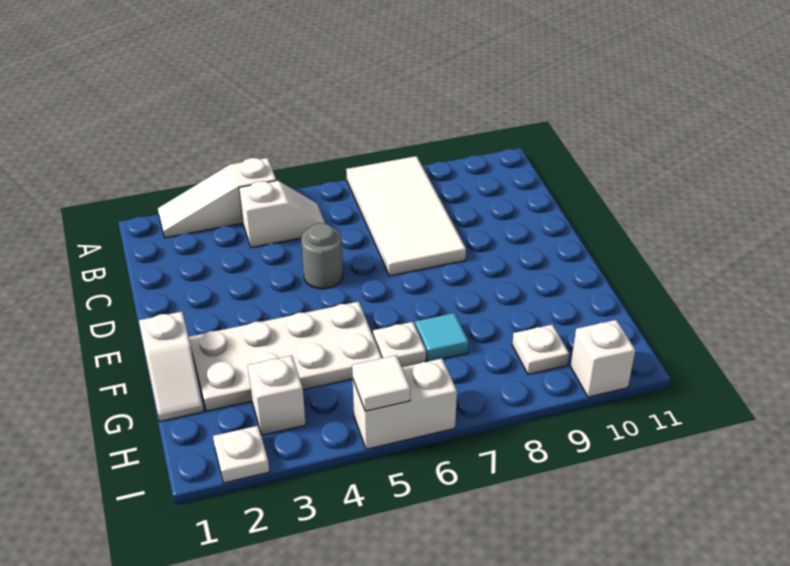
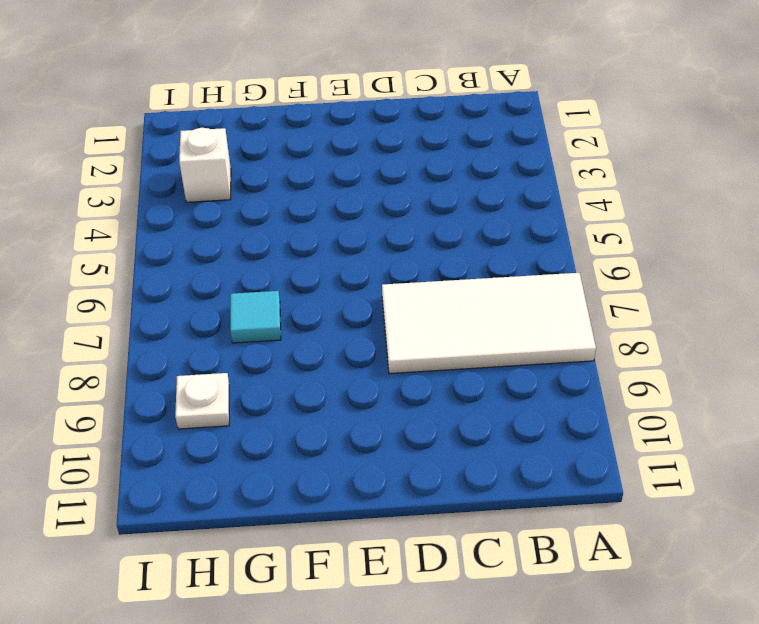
none -> white 1x3 slope [158,158,276,238]
none -> white 1x2 slope [239,180,325,248]
none -> grey 1x1 round brick [301,223,343,289]

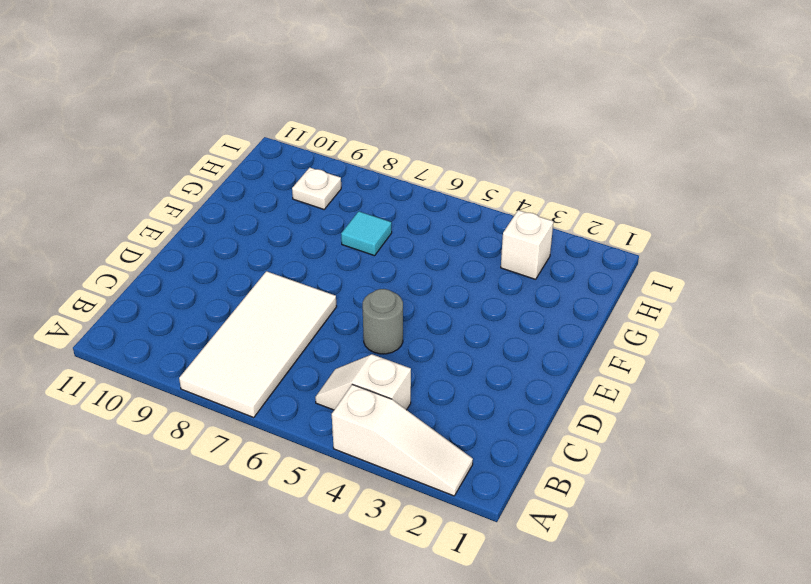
none -> white 1x2 slope [139,312,204,421]
none -> white 2x4 plate [189,302,382,411]
none -> white 1x1 plate [373,322,426,367]

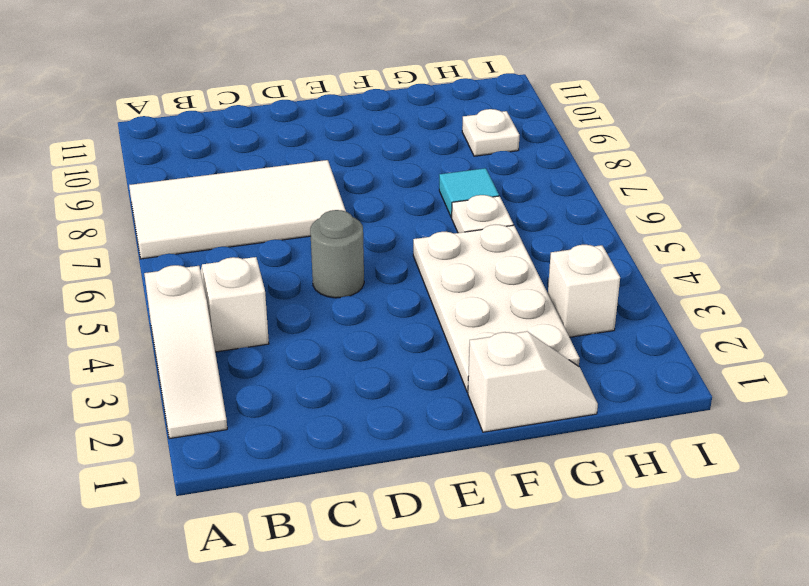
none -> white 1x1 plate [213,426,269,483]
none -> white 1x2 brick [353,358,457,449]
none -> white 1x1 brick [570,320,635,397]

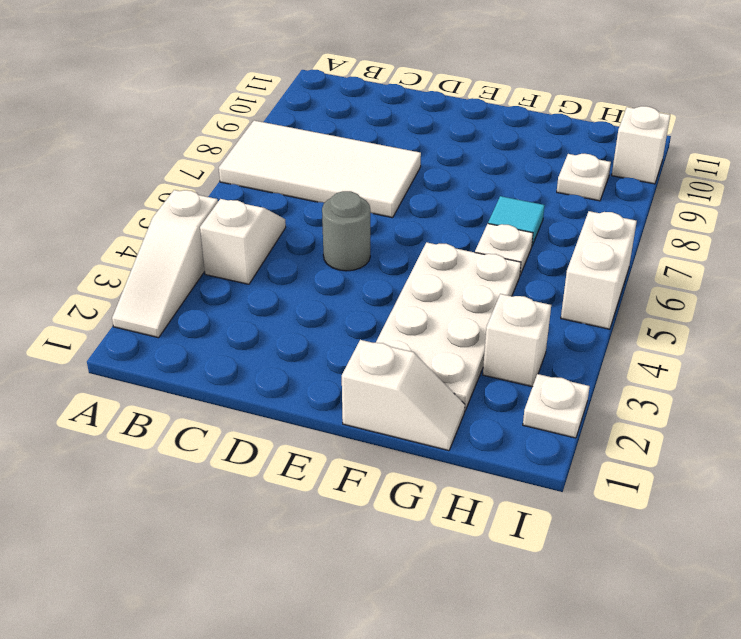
none -> white 1x1 tile [352,355,411,411]

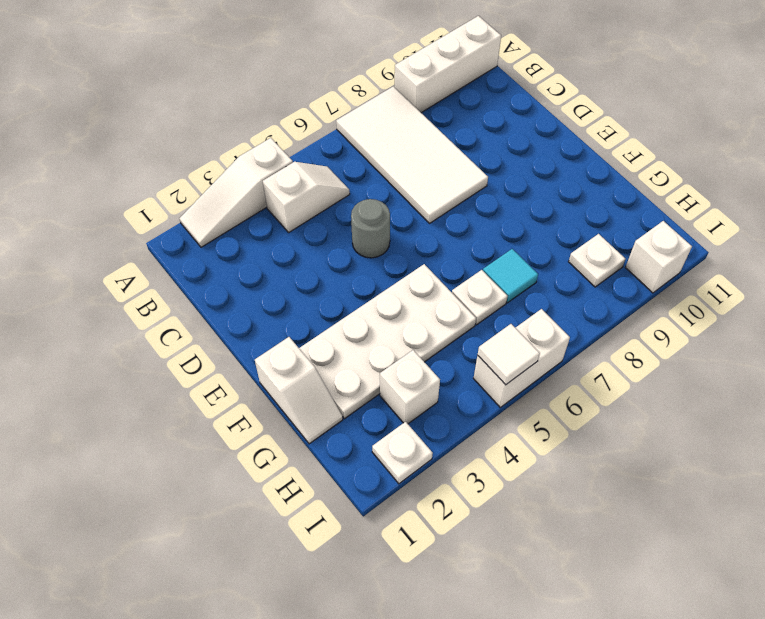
white 1x3 brick [395,16,501,113] -> none

